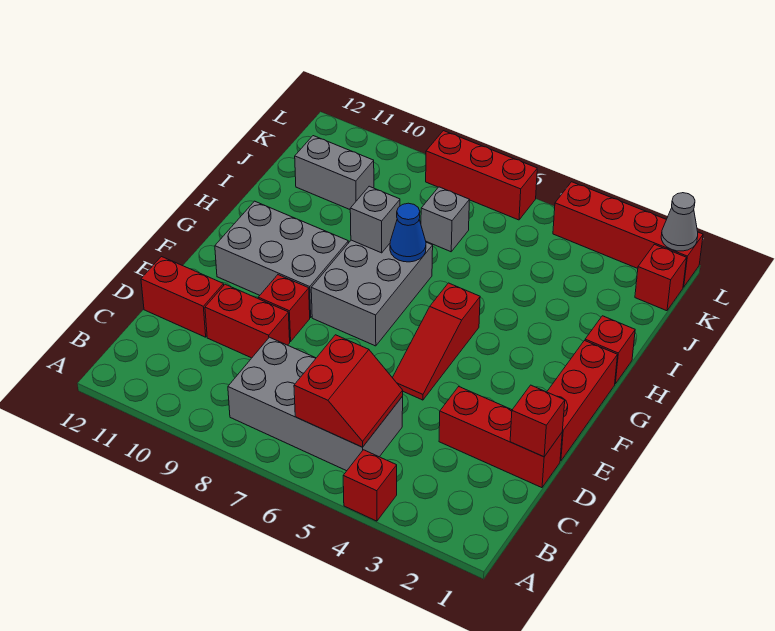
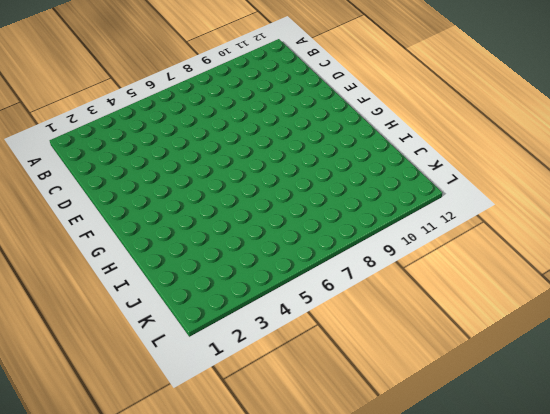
none -> red 1x1 brick [343,450,397,521]
none -> grey 2x4 brick [228,337,403,471]
none -> red 1x3 brick [439,387,562,488]

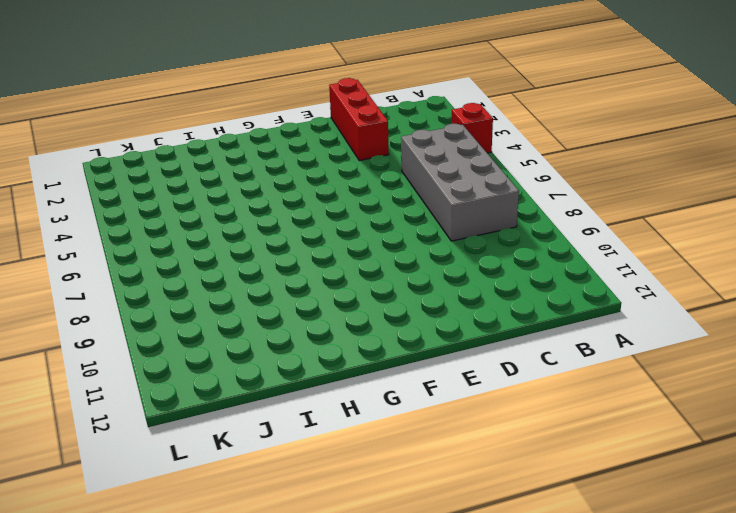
none -> red 1x2 brick [205,284,290,358]
none -> red 1x2 brick [141,257,224,337]
none -> red 1x3 brick [547,341,617,461]

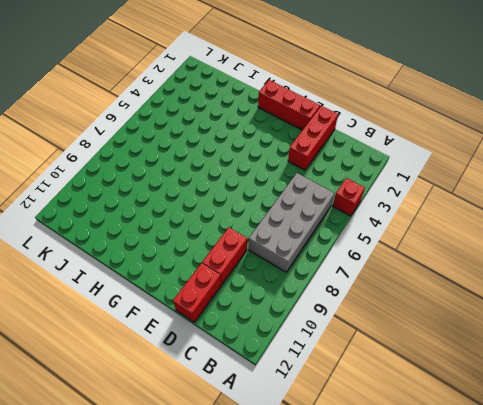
none -> red 1x3 slope [392,283,480,400]
none -> red 1x1 brick [258,275,310,342]
none -> grey 2x3 brick [311,240,433,346]

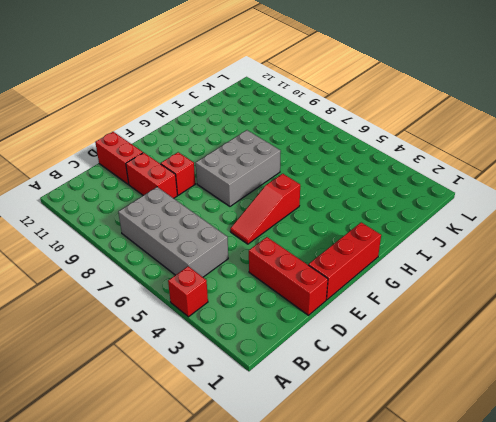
none -> grey 2x3 brick [215,201,348,317]
none -> red 1x1 brick [585,316,635,384]
none -> grey 1x1 brick [421,187,470,252]

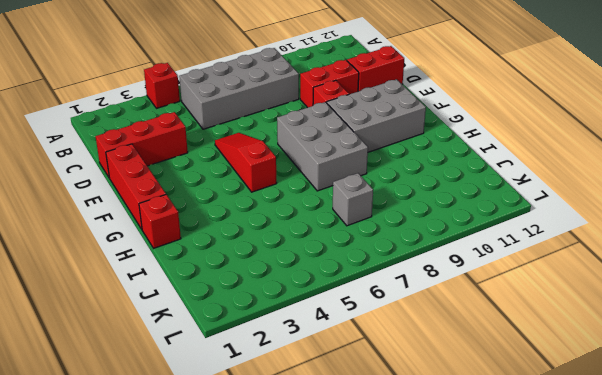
none -> grey 1x2 brick [295,136,374,209]
none -> red 1x1 brick [635,244,687,311]
none -> red 1x4 brick [553,182,703,287]

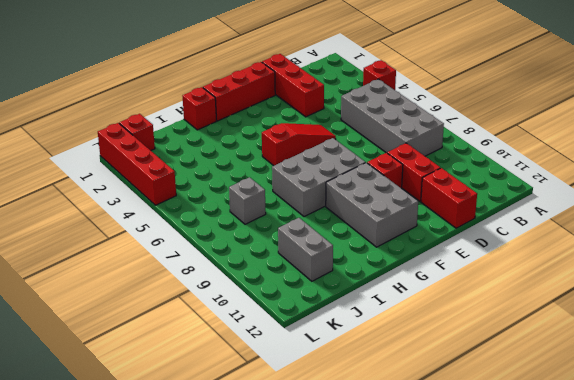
none -> red 1x3 brick [426,131,537,220]
none -> red 2x2 slope [294,335,403,447]
none -> red 1x1 brick [510,385,565,457]

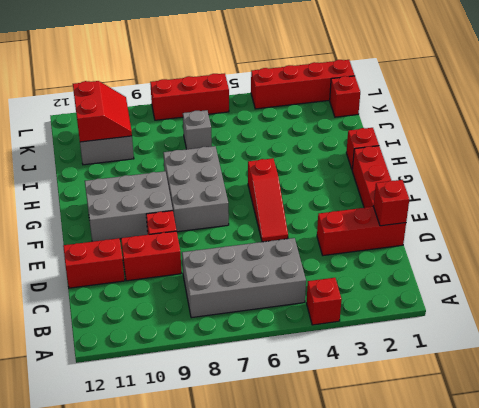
red 2x2 slope [73,81,132,142] -> red 2x2 slope moved to [294,335,403,447]
none -> blue 1x1 cone [390,203,426,262]
none -> grey 1x1 brick [350,186,400,253]
none -> grey 1x1 cone [661,193,698,251]

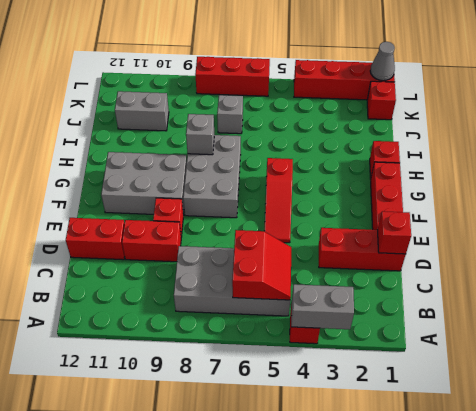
grey 1x2 brick [291,284,354,329] -> none
none -> blue 1x1 cone [390,203,426,262]

